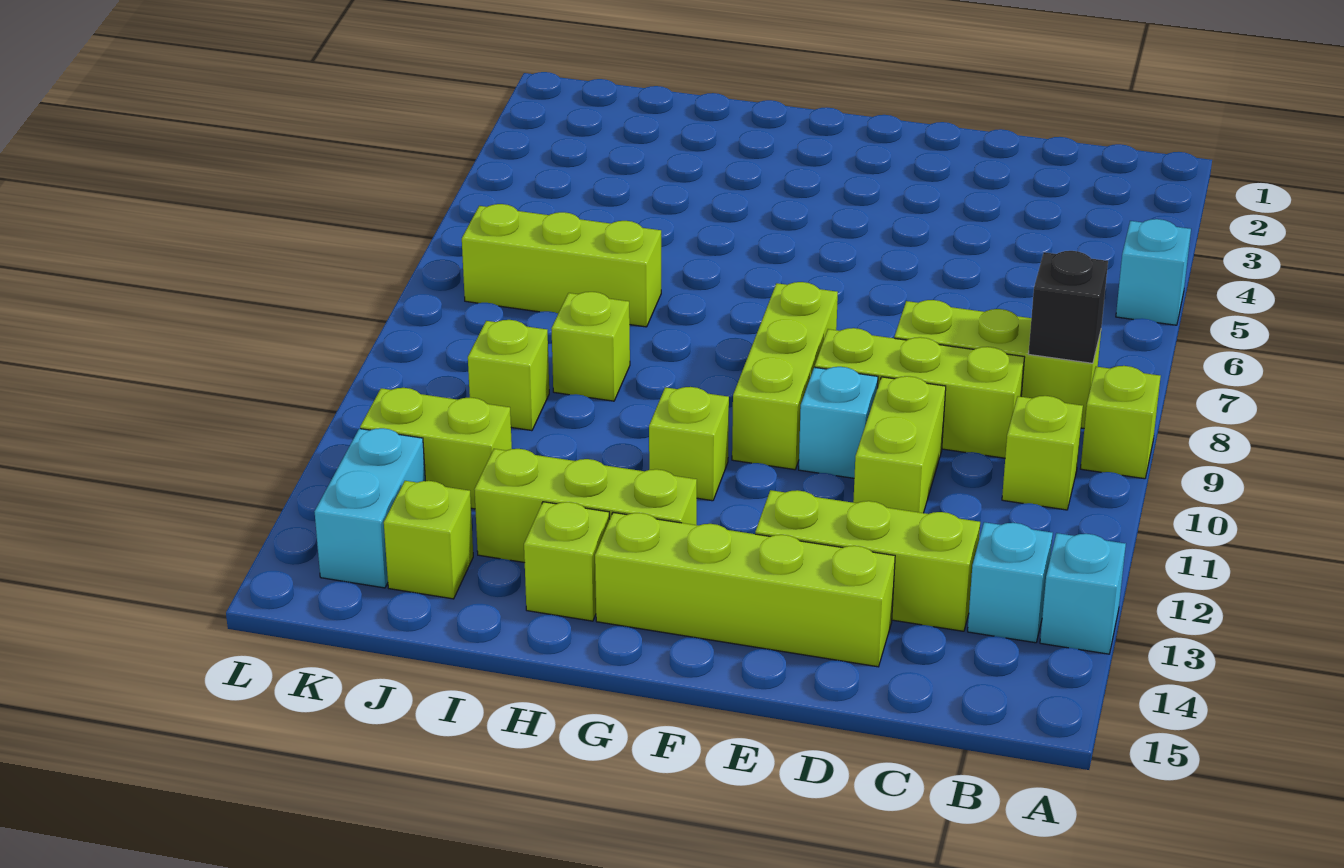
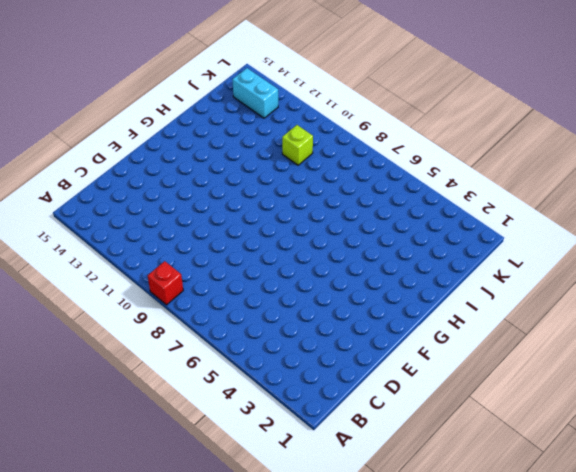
red 1x1 brick [148,261,183,305] -> lime 1x1 brick [1080,366,1161,479]
none -> cyan 1x1 brick [1116,219,1191,325]
none -> cyan 1x1 brick [1040,533,1126,654]
none -> lime 1x3 brick [894,300,1101,428]

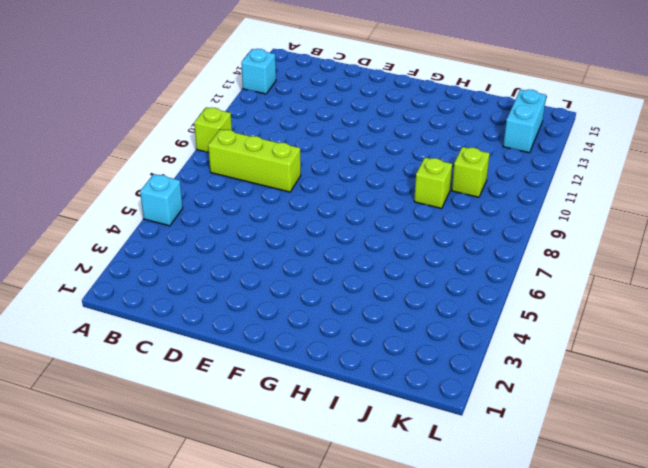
none -> lime 1x1 brick [1002,396,1083,510]
none -> cyan 1x1 brick [968,522,1053,643]
none -> lime 1x3 brick [815,328,1025,458]

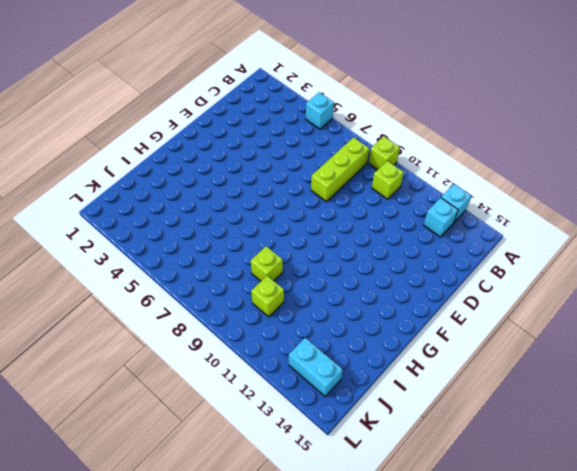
none -> lime 1x3 brick [815,328,1025,458]
none -> lime 1x3 brick [755,490,980,631]
none -> lime 1x2 brick [853,376,946,513]

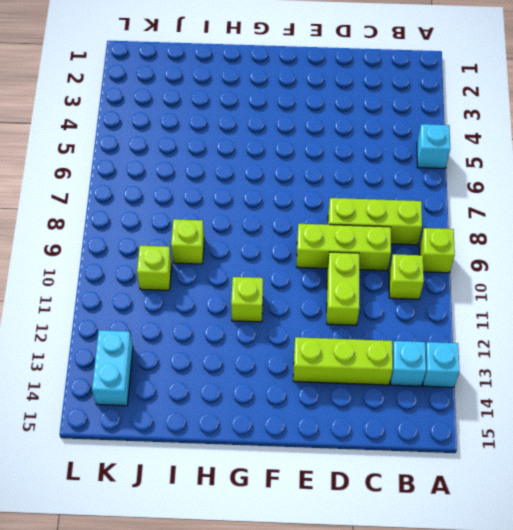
none -> lime 1x4 brick [595,512,895,667]
none -> cyan 1x1 brick [799,367,878,478]
none -> lime 1x3 brick [732,282,838,470]

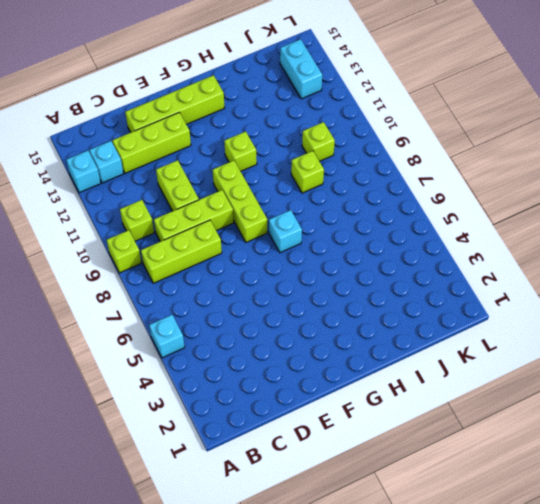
cyan 1x1 brick [269,210,302,253] -> cyan 1x1 brick moved to [799,367,878,478]
none -> lime 1x3 brick [474,449,697,563]
none -> lime 1x1 brick [524,502,610,621]
none -> lime 1x3 brick [462,204,661,327]

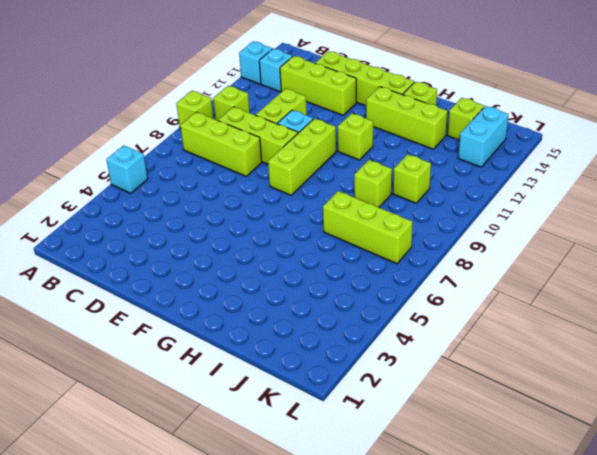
none -> lime 1x2 brick [360,388,512,509]
none -> black 1x1 brick [1028,251,1108,363]

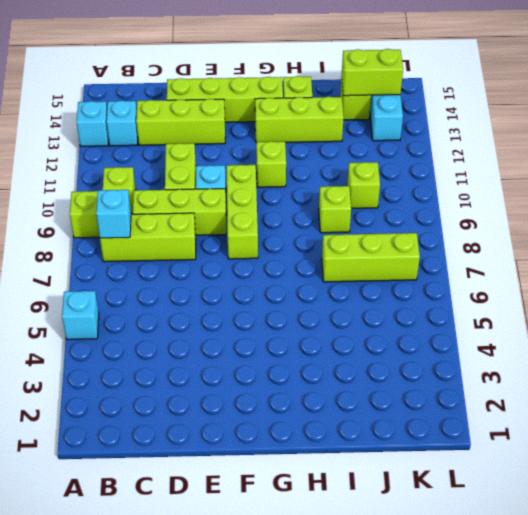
cyan 1x1 brick [96,190,131,238] -> black 1x1 brick [1028,251,1108,363]
lime 1x2 brick [342,49,403,96] -> lime 1x2 brick moved to [360,388,512,509]

